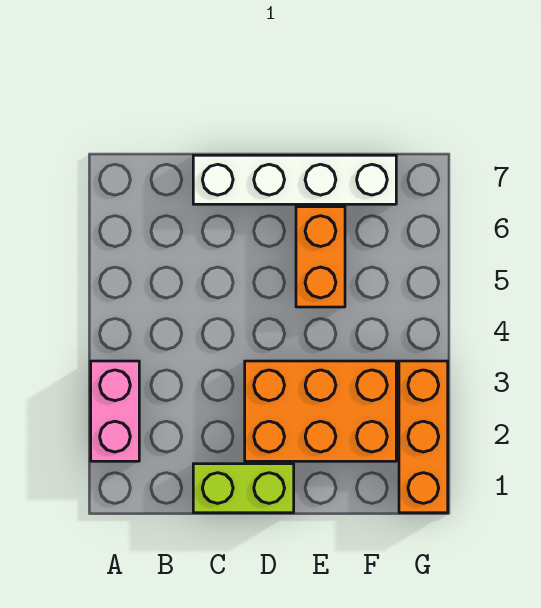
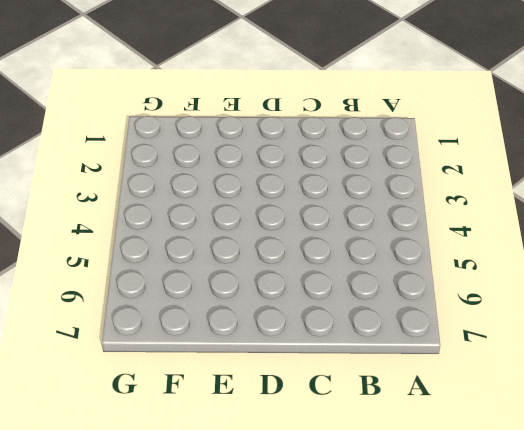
none -> pink 1x2 brick [91,361,139,461]
none -> lime 1x2 brick [193,464,294,513]

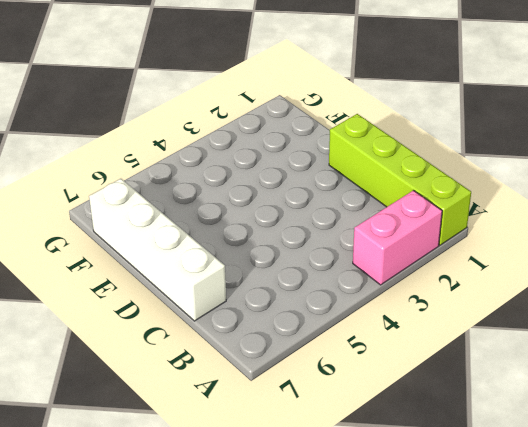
lime 1x4 brick [329,114,471,245] -> lime 1x2 brick [193,464,294,513]
none -> orange 2x3 brick [245,361,396,461]
none -> orange 1x2 brick [296,207,345,307]

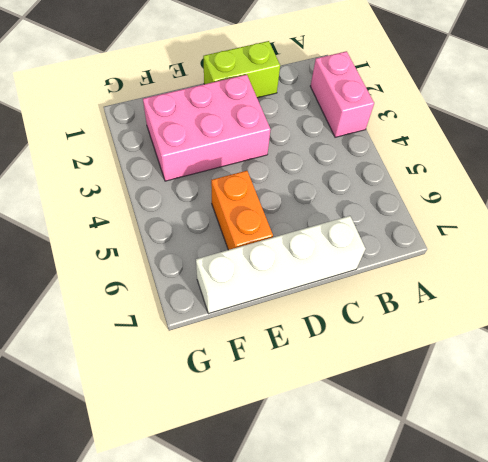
pink 2x3 brick [143,75,270,181] -> orange 2x3 brick [245,361,396,461]
none -> orange 1x3 brick [399,361,448,513]

